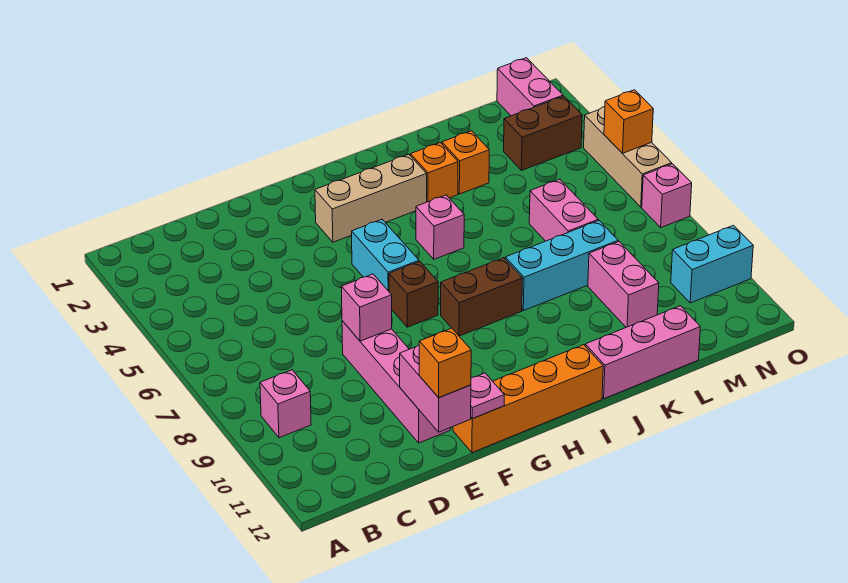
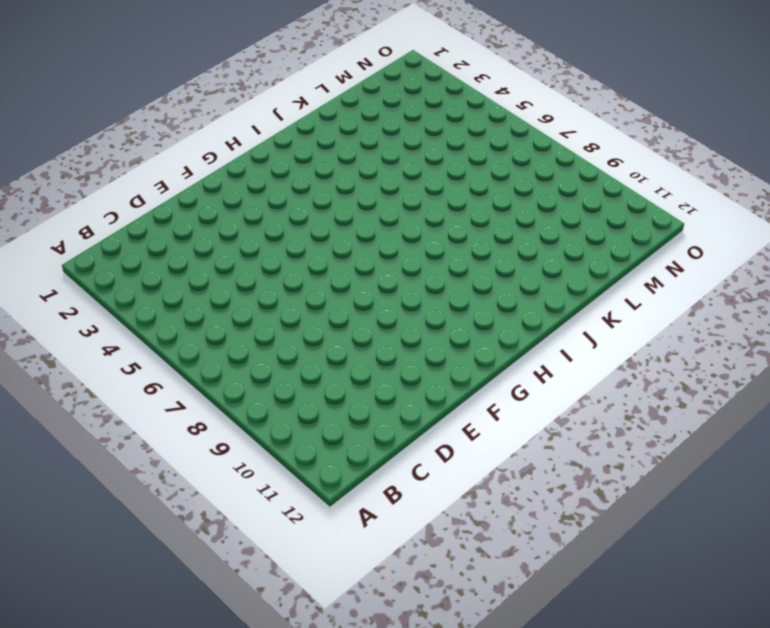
none -> pink 1x1 brick [260,370,311,438]
none -> pink 1x4 brick [342,321,450,443]
none -> orange 1x4 brick [453,345,603,453]

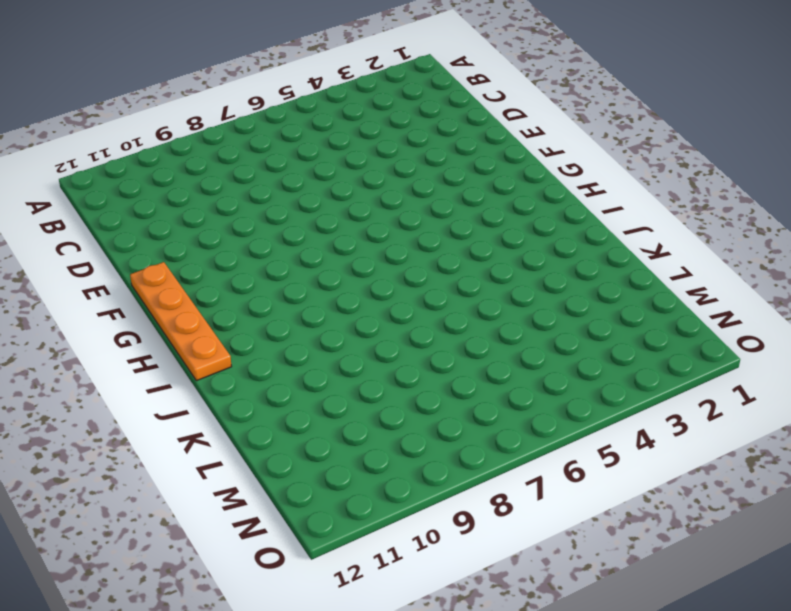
orange 1x4 plate [130,262,232,381] -> orange 1x4 brick [453,345,603,453]
none -> pink 1x1 brick [260,370,311,438]
none -> pink 1x4 brick [342,321,450,443]
none -> tan 1x3 brick [315,154,427,242]

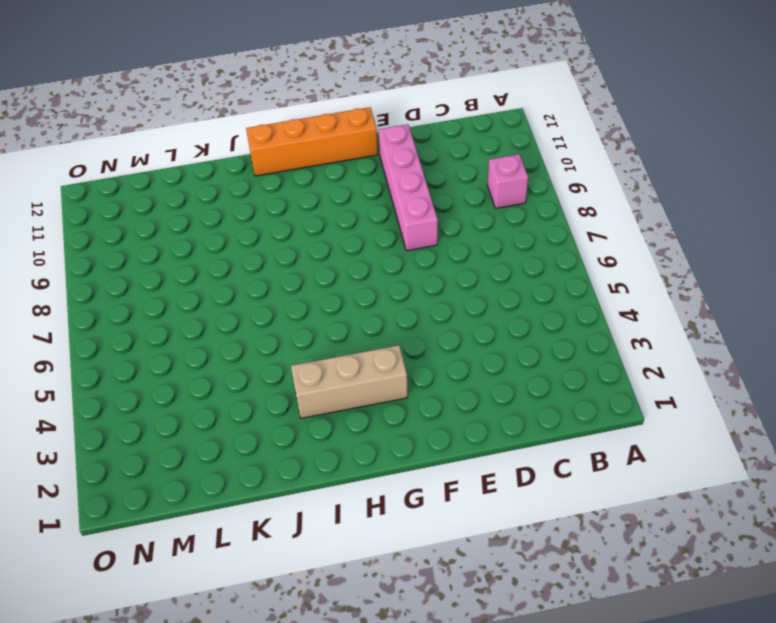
none -> cyan 1x2 brick [352,219,419,291]
none -> brown 1x1 brick [389,262,438,327]
none -> brown 1x2 brick [441,258,523,336]

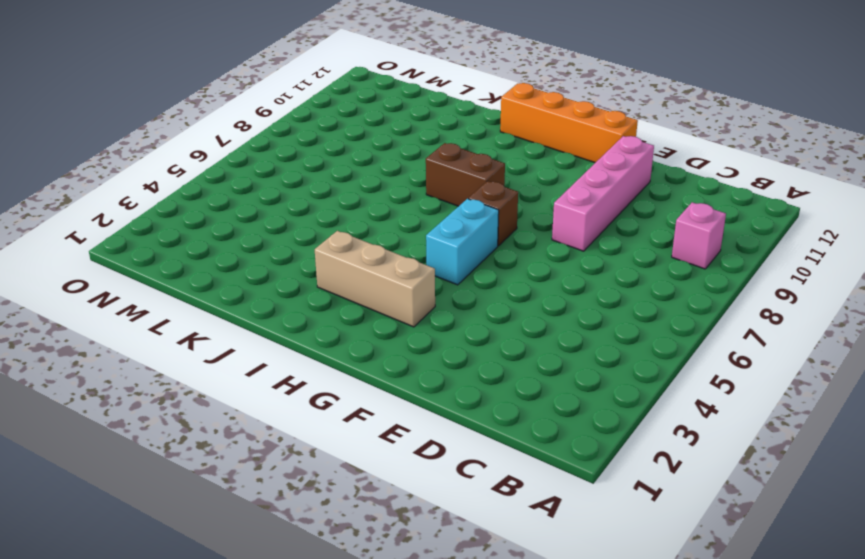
none -> pink 1x1 brick [416,195,464,259]
none -> orange 1x1 brick [410,143,458,202]
none -> cyan 1x3 brick [505,221,618,311]

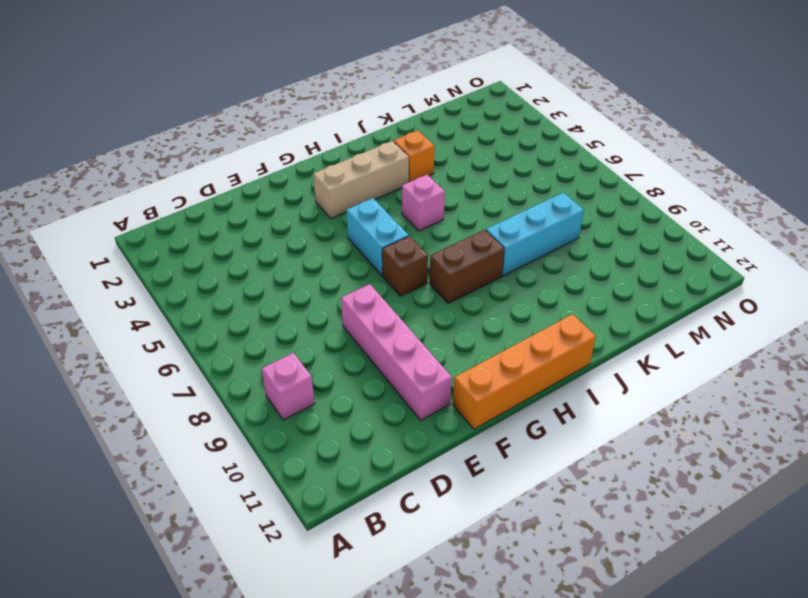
none -> pink 1x3 brick [585,306,700,399]
none -> orange 1x1 brick [442,131,489,194]
none -> pink 1x2 brick [529,179,598,241]

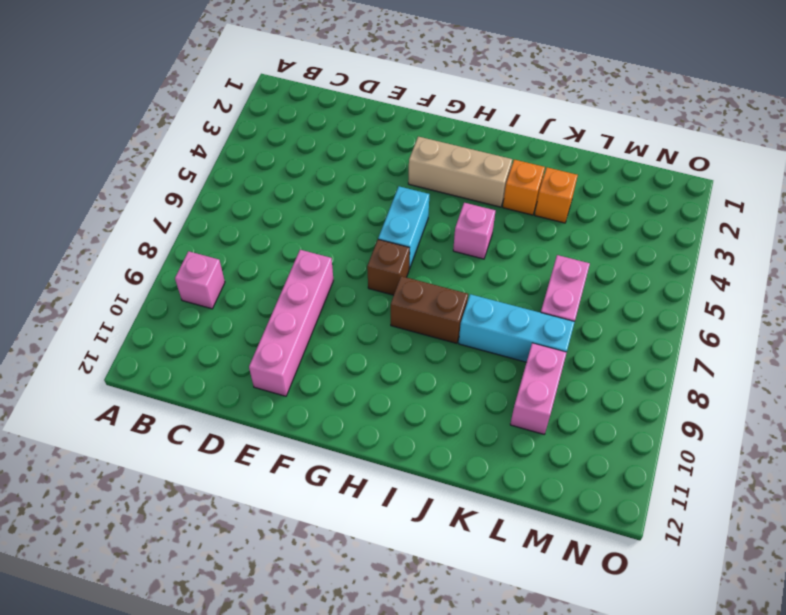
none -> orange 1x4 brick [453,345,603,453]
none -> pink 1x3 brick [585,306,700,399]
none -> brown 1x2 brick [504,96,582,170]

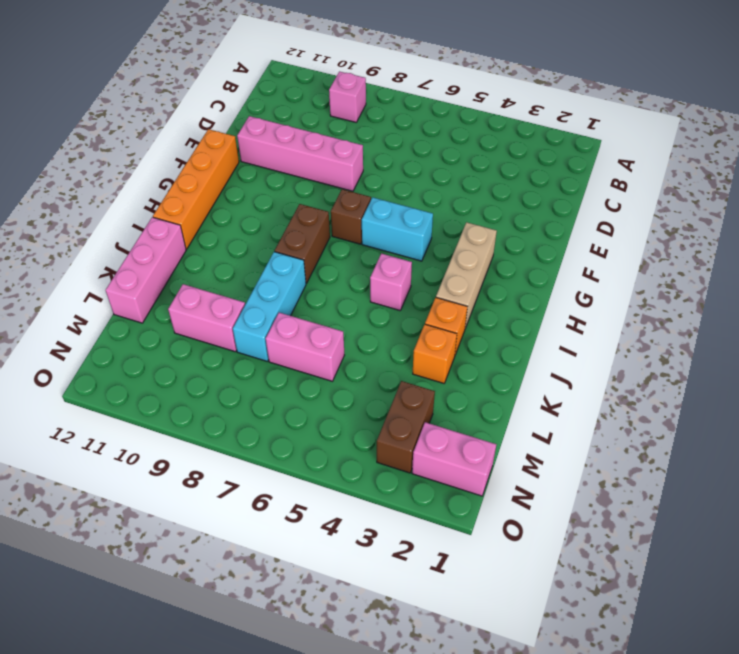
none -> cyan 1x2 brick [671,225,753,303]
none -> tan 1x3 brick [584,107,672,207]
none -> pink 1x1 brick [642,164,692,227]

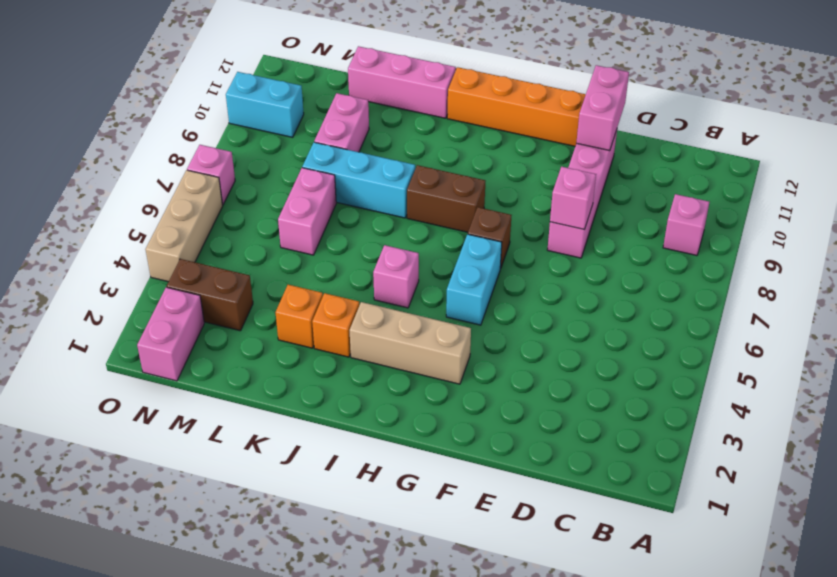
none -> pink 1x1 plate [471,373,504,419]
none -> orange 1x1 brick [604,90,653,153]
none -> orange 1x1 brick [419,328,471,398]

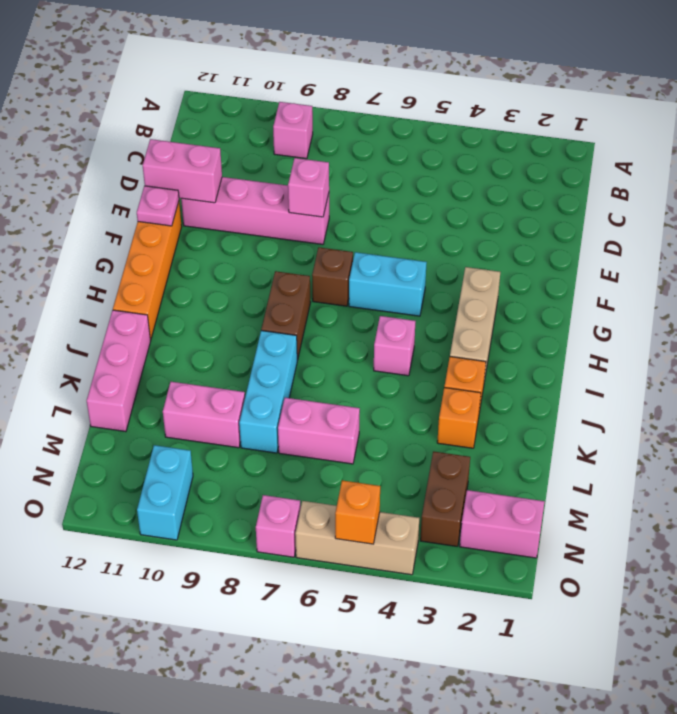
none -> orange 1x1 brick [419,328,471,398]

